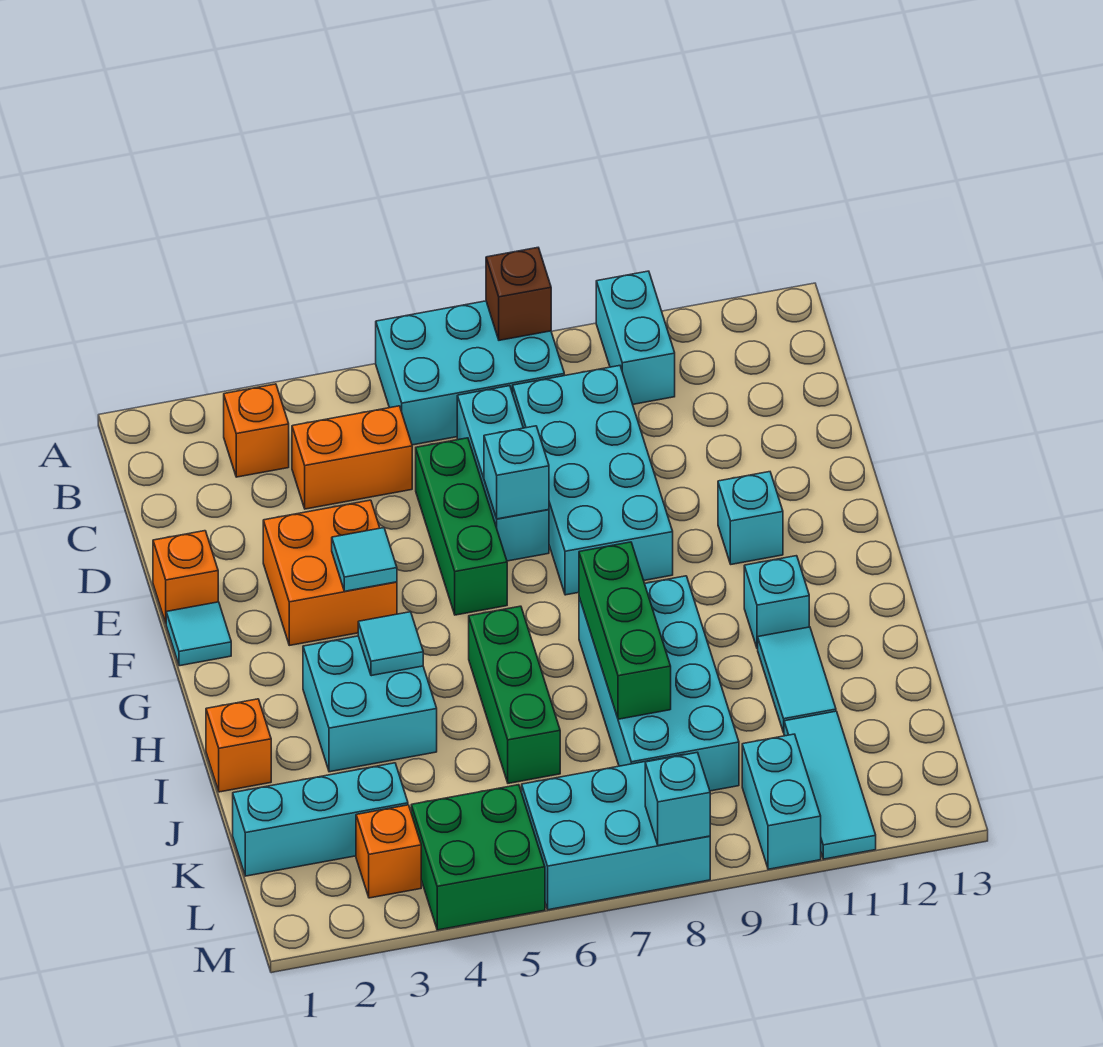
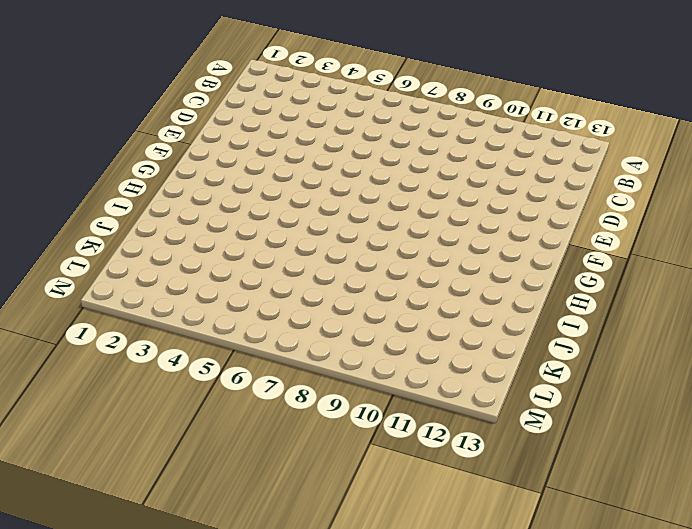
none -> cyan 2x3 brick [376,301,564,445]
none -> cyan 1x2 brick [596,271,675,404]
none -> orange 1x1 brick [224,384,289,477]

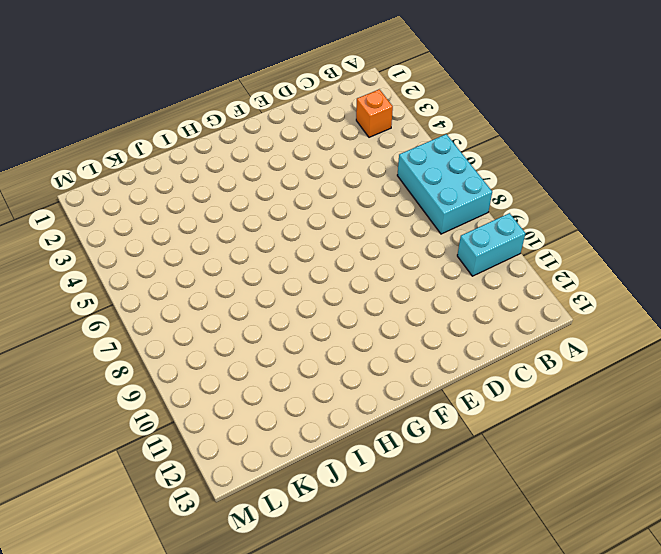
none -> orange 1x2 brick [292,406,412,509]
none -> cyan 1x3 brick [457,386,549,561]
none -> cyan 2x4 brick [513,366,673,595]

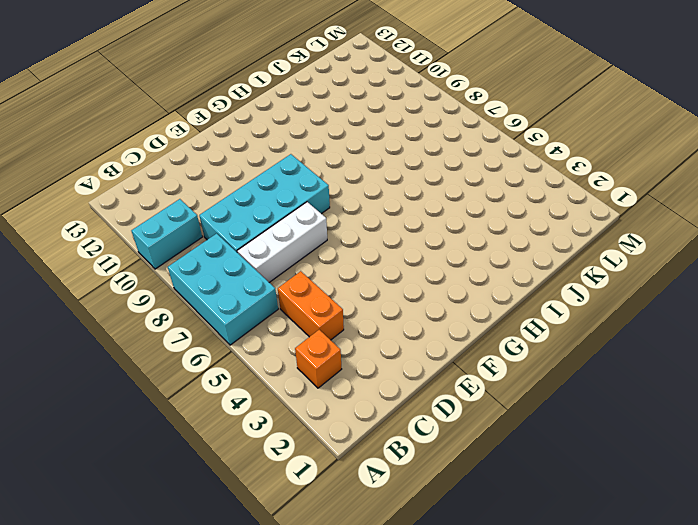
white 1x3 brick [237,202,327,283] -> cyan 1x3 brick [457,386,549,561]
none -> green 1x3 brick [416,438,507,615]
none -> orange 1x1 brick [153,531,218,623]
none -> orange 2x2 brick [263,500,397,645]

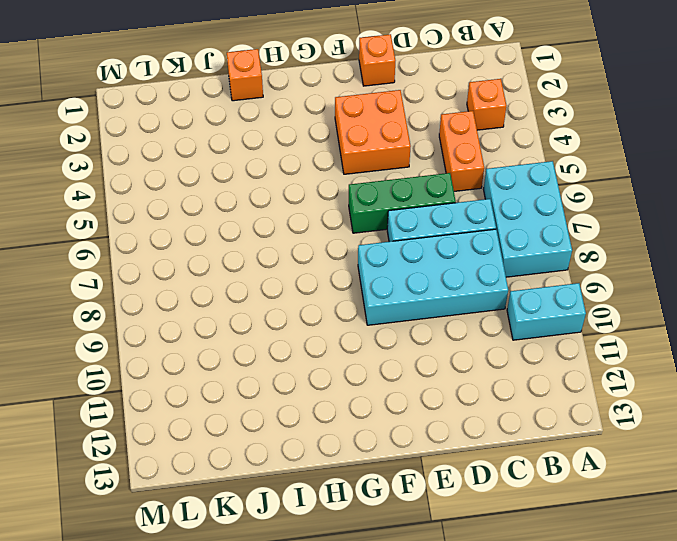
none -> cyan 1x1 tile [166,602,231,666]
none -> cyan 1x1 brick [718,472,783,564]
none -> cyan 2x2 brick [303,636,437,772]

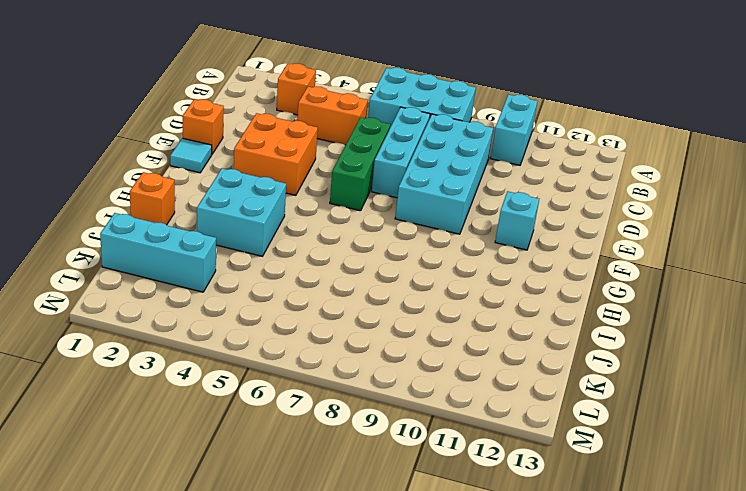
none -> green 1x3 brick [469,606,560,783]
none -> cyan 2x4 brick [579,576,739,791]
none -> cyan 1x1 brick [744,556,809,649]

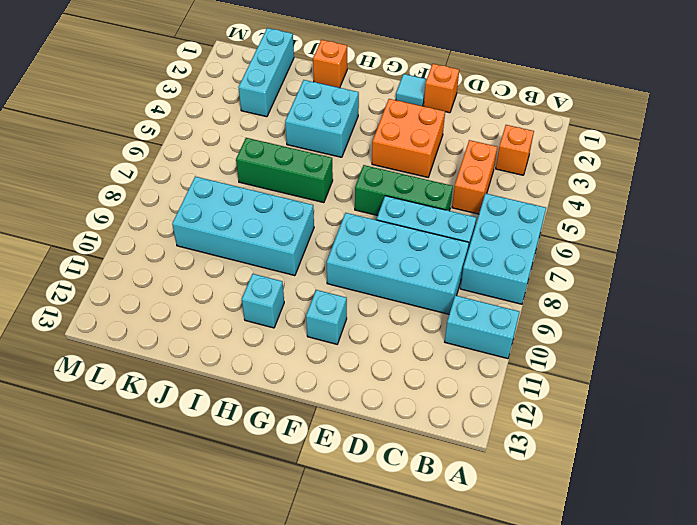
none -> cyan 1x2 tile [758,627,836,733]
none -> cyan 1x3 tile [784,711,876,859]
none -> orange 1x1 brick [356,805,421,898]

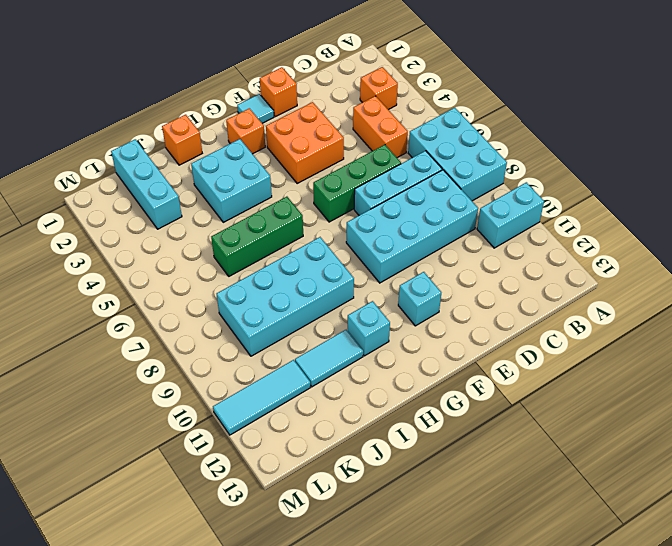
orange 1x1 brick [226,108,265,154] -> orange 1x1 brick moved to [356,805,421,898]
none -> green 2x2 brick [411,785,545,930]
none -> cyan 2x3 brick [522,754,710,910]
none -> cyan 1x2 brick [742,734,821,869]

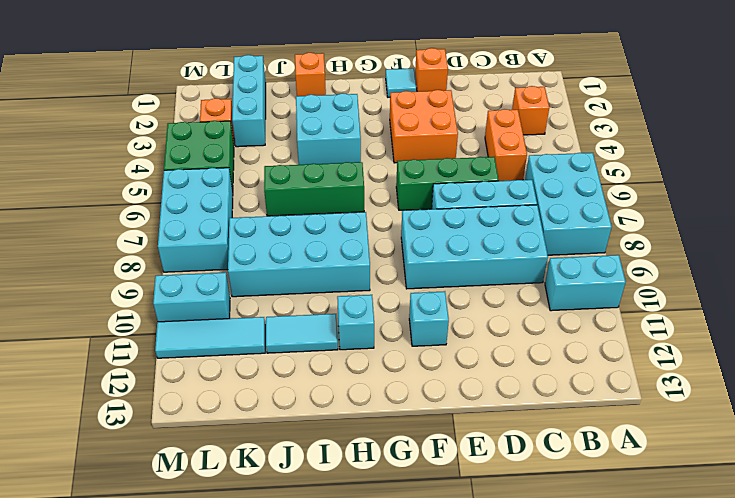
none -> brown 1x1 brick [486,248,551,340]
none -> cyan 1x1 brick [484,426,549,519]
none -> cyan 1x1 tile [332,528,397,591]

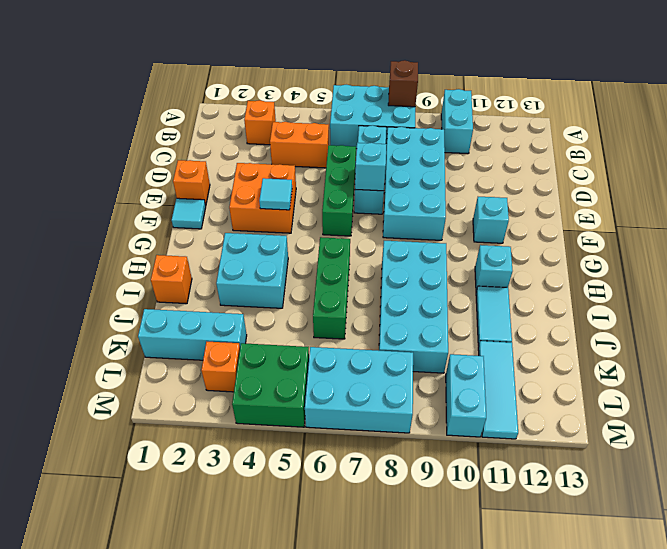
none -> cyan 1x1 tile [358,612,423,676]
none -> green 1x3 brick [579,542,671,719]
none -> cyan 1x1 brick [645,752,710,846]

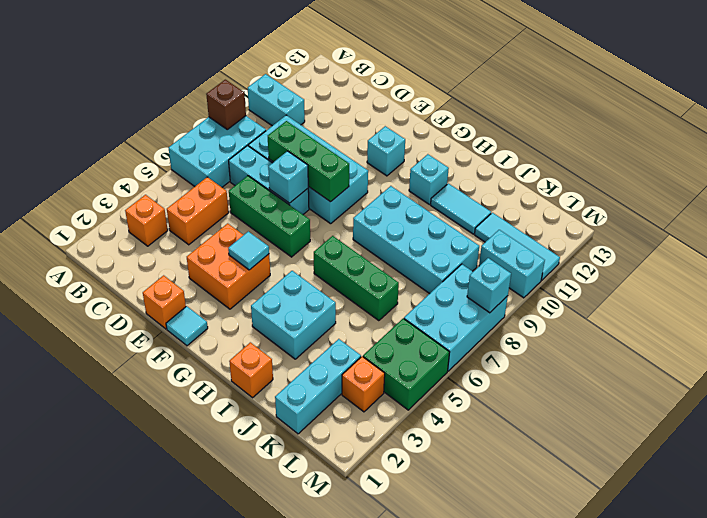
green 1x3 brick [268,121,349,202] -> green 1x3 brick moved to [579,542,671,719]
none -> cyan 1x1 tile [358,612,423,676]

